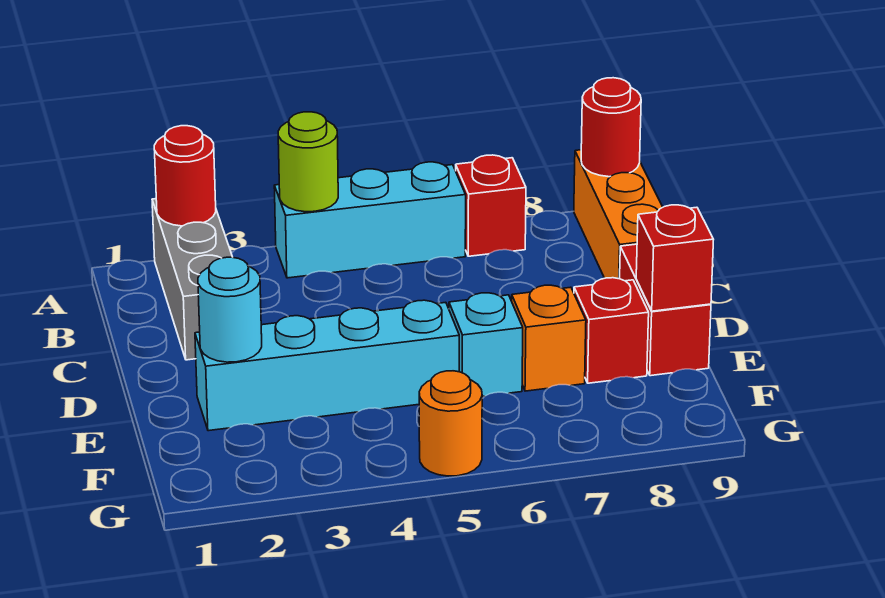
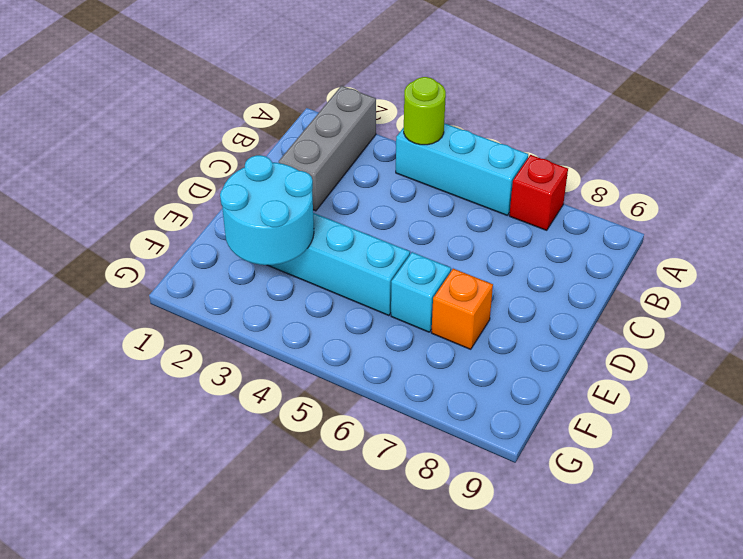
cyan 2x2 round brick [220,155,314,265] -> cyan 1x1 round brick [198,257,262,362]
none -> orange 1x3 brick [574,150,663,279]
none -> red 1x2 brick [620,244,711,376]
none -> red 1x1 brick [574,278,649,383]

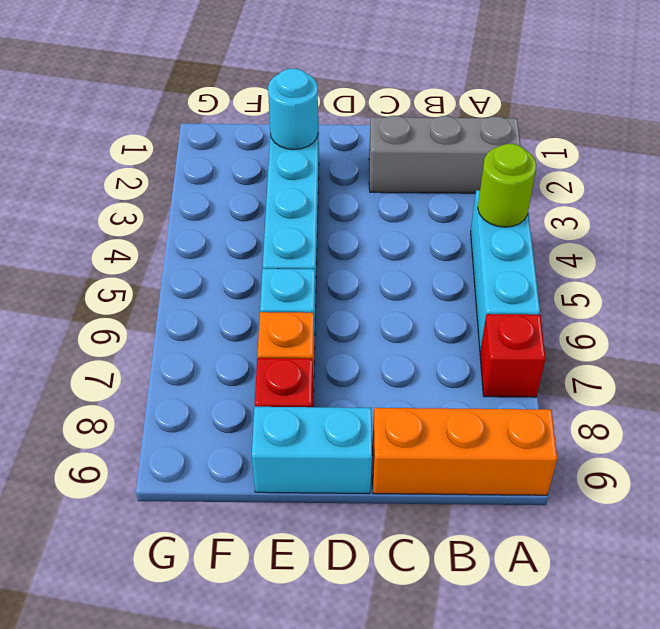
cyan 1x2 brick [252,407,372,494] -> red 1x2 brick [620,244,711,376]
none -> orange 1x1 round brick [419,371,482,476]
none -> red 1x1 round brick [154,126,216,226]
none -> red 1x1 round brick [581,78,641,177]

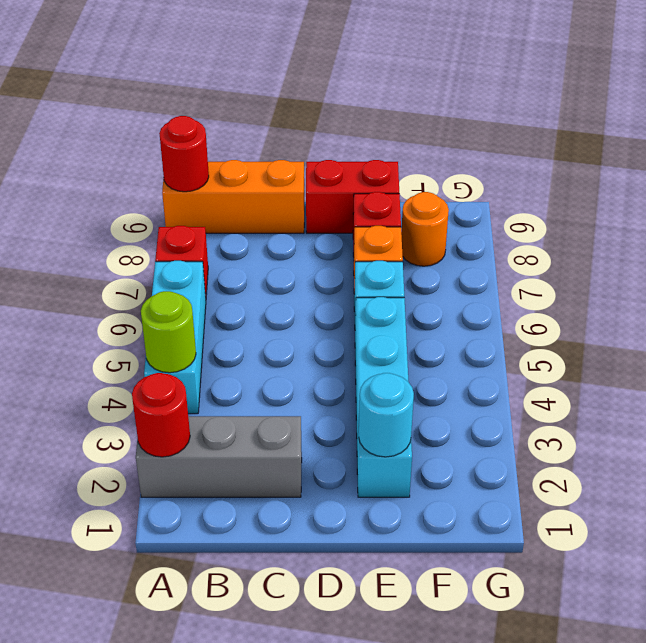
orange 1x1 round brick [401,192,449,266] -> orange 1x1 round brick moved to [419,371,482,476]
none -> red 1x1 brick [636,205,714,311]

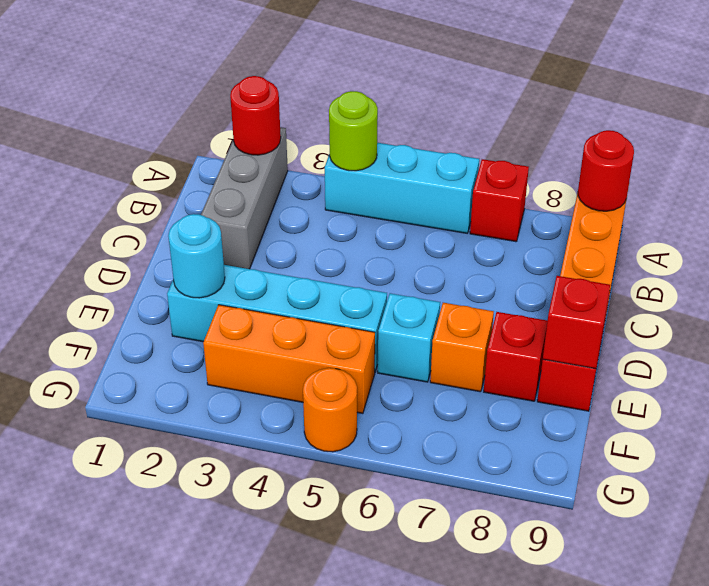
orange 1x3 brick [203,305,375,413] -> none

